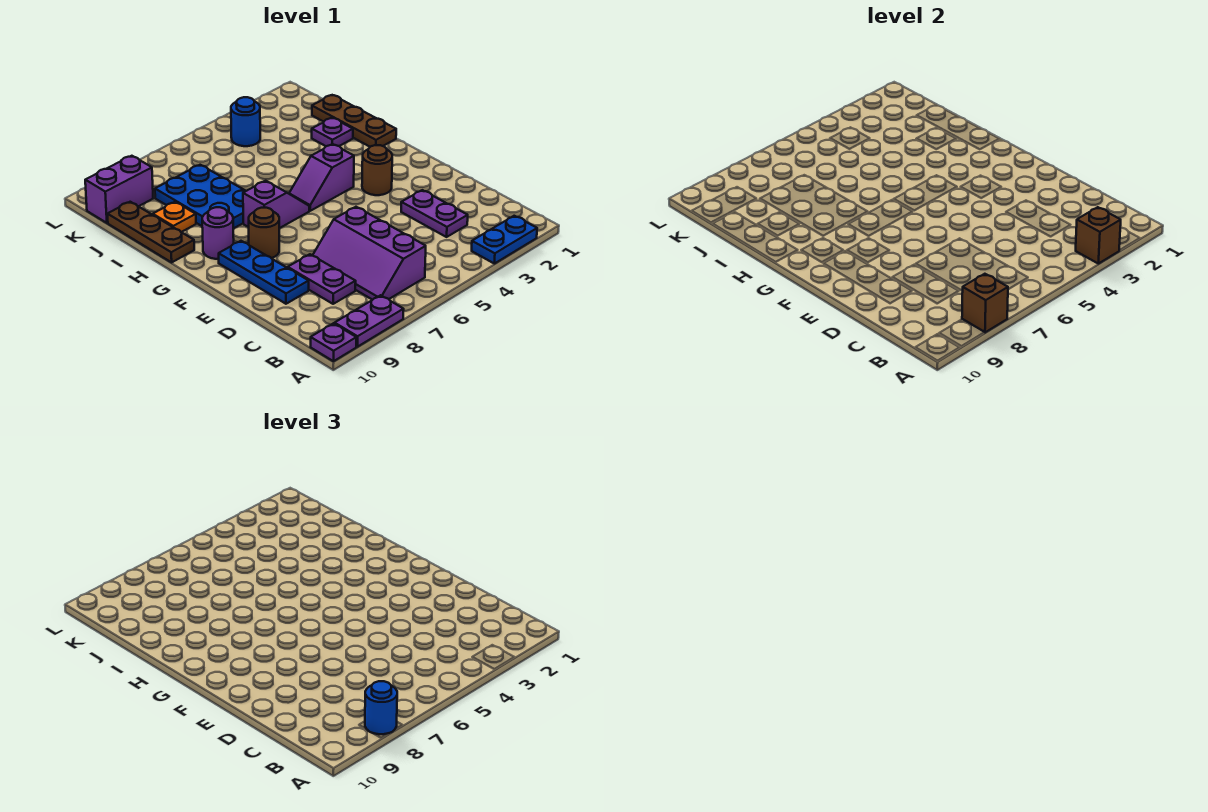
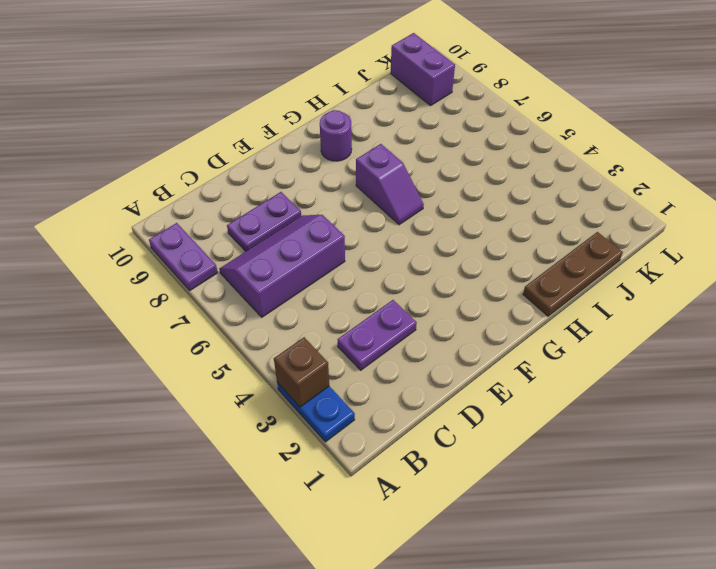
none -> purple 1x1 plate [311,323,356,361]
none -> blue 1x3 plate [219,241,309,304]
none -> brown 1x1 round brick [362,145,392,195]

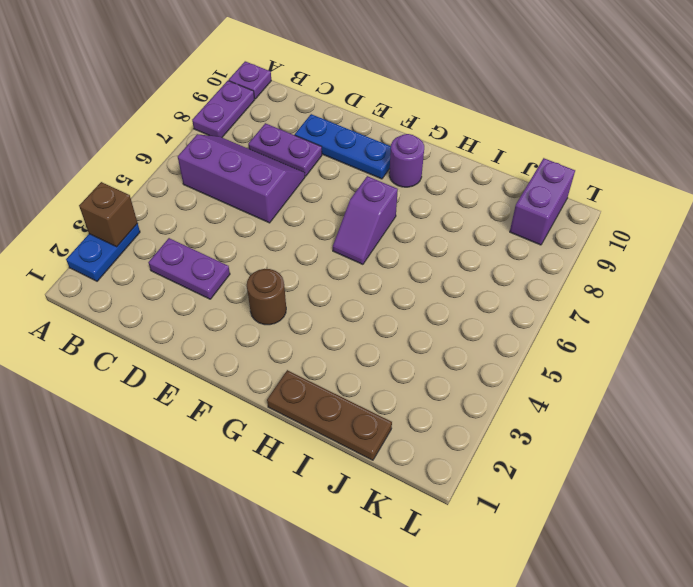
none -> brown 1x1 round brick [249,208,279,258]
none -> purple 1x2 slope [289,144,354,211]
none -> blue 2x3 plate [155,165,245,229]

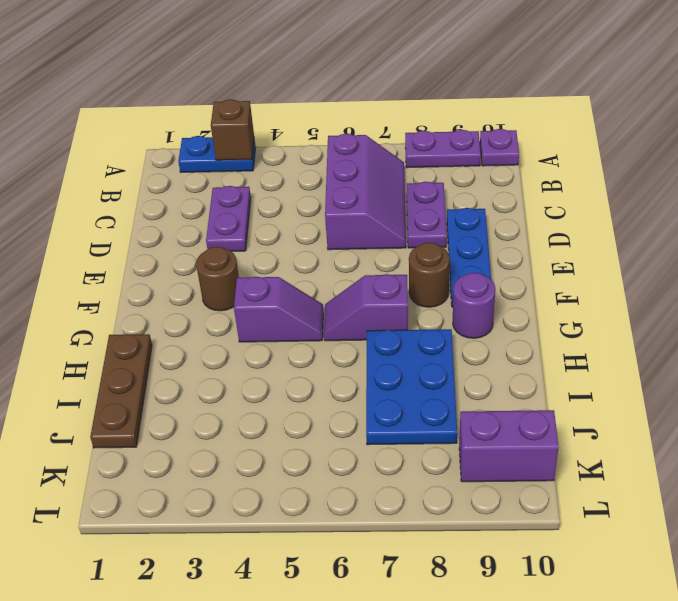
none -> brown 1x3 plate [107,202,194,262]
none -> purple 1x1 plate [312,118,353,146]
none -> orange 1x1 plate [153,202,196,232]

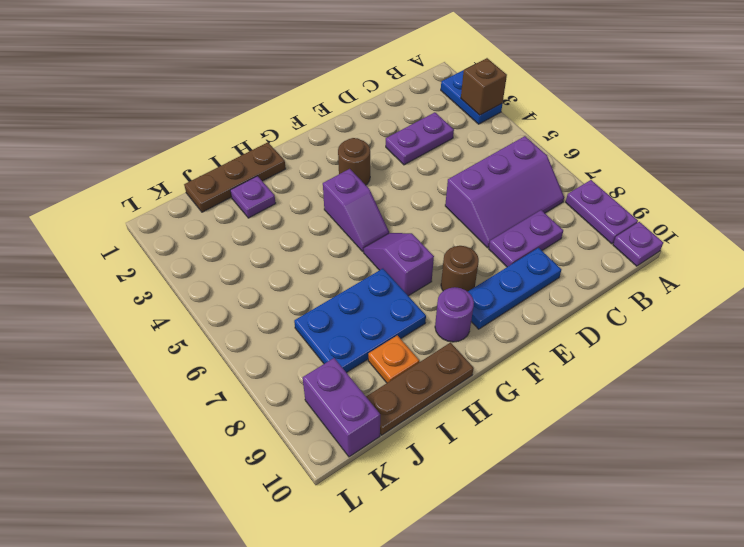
none -> blue 1x1 round brick [231,97,260,146]
none -> brown 1x1 brick [962,274,1008,332]
none -> blue 1x1 round brick [365,681,397,734]

